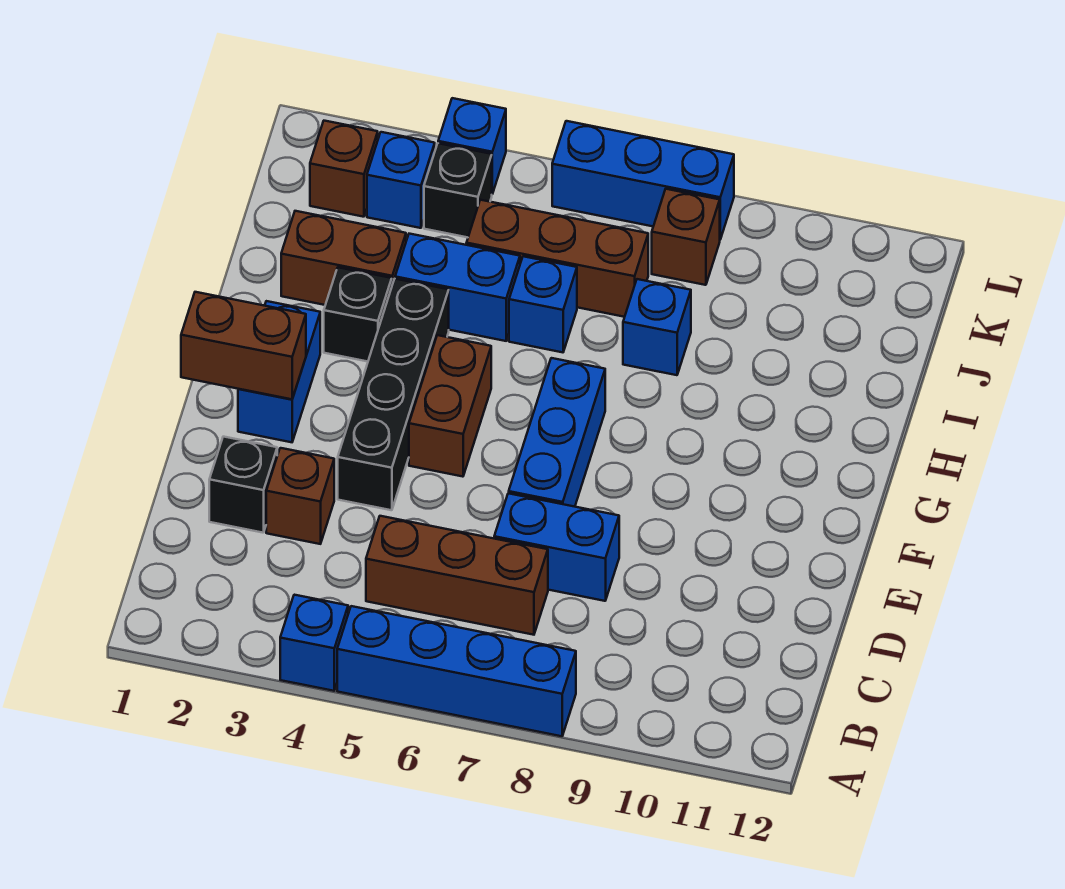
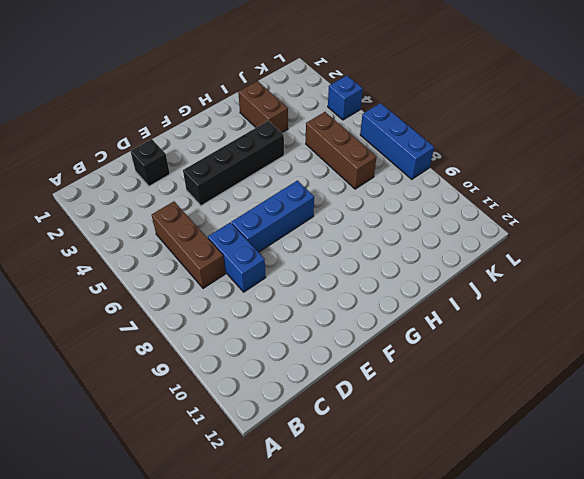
none -> blue 1x1 brick [280,595,348,691]
none -> blue 1x4 brick [337,606,576,736]
none -> brown 1x1 brick [266,448,334,544]

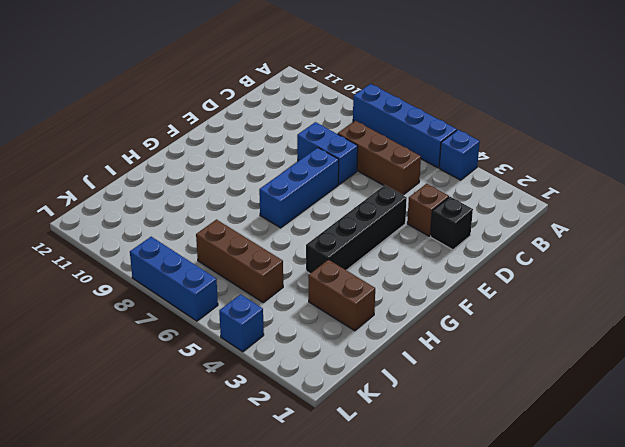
none -> blue 1x2 brick [238,301,320,442]
none -> brown 1x2 brick [409,335,491,477]
none -> black 1x1 brick [324,267,392,362]

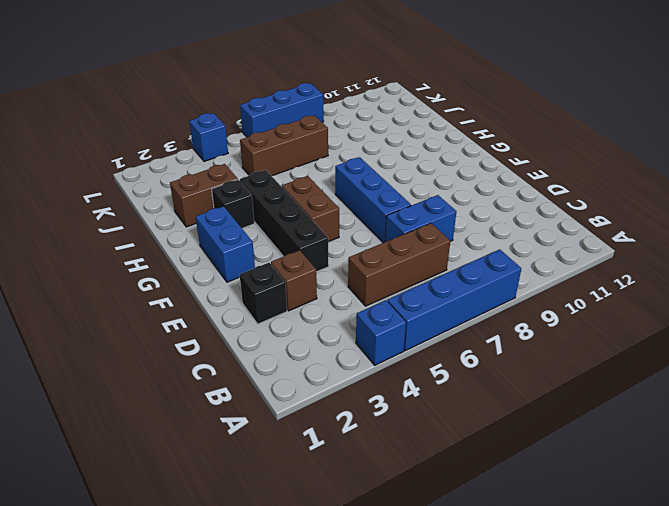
none -> blue 1x2 brick [395,234,520,341]
none -> blue 1x1 brick [509,256,577,352]
none -> blue 1x1 brick [623,279,691,375]

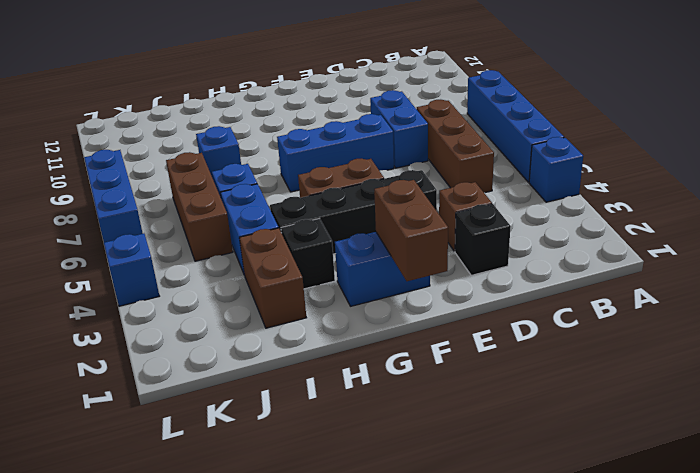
none -> brown 1x1 brick [310,121,378,217]
none -> blue 1x1 brick [367,132,435,228]
none -> black 1x1 brick [424,143,492,237]

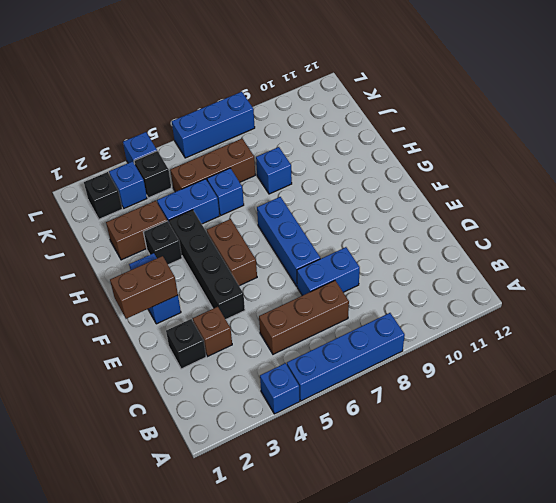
black 1x1 brick [84,172,122,219] -> brown 1x1 brick [310,121,378,217]
none -> brown 1x1 brick [652,189,720,285]

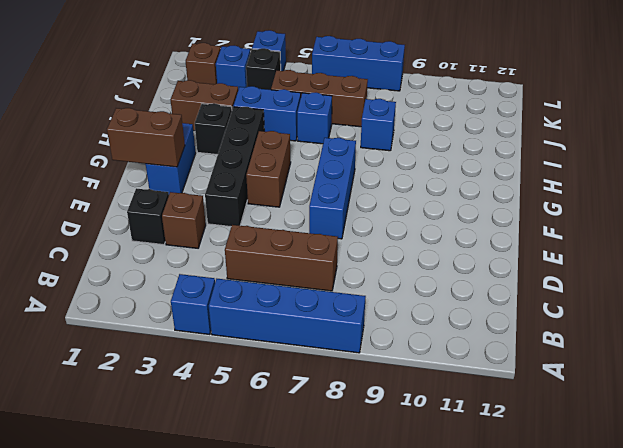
none -> blue 1x2 brick [494,493,619,601]
none -> brown 1x1 brick [652,189,720,285]

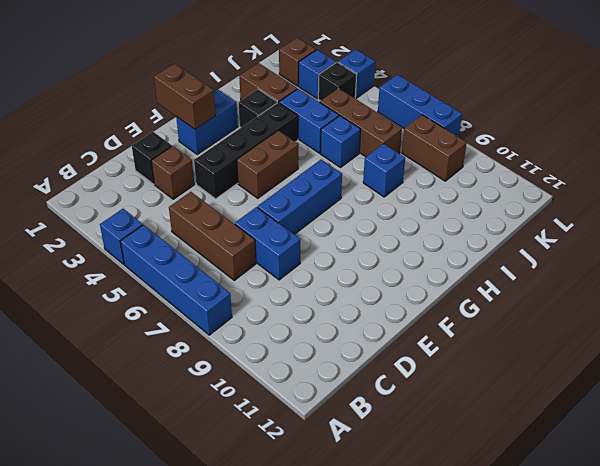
brown 1x2 brick [402,115,467,181] -> brown 1x1 brick [652,189,720,285]

